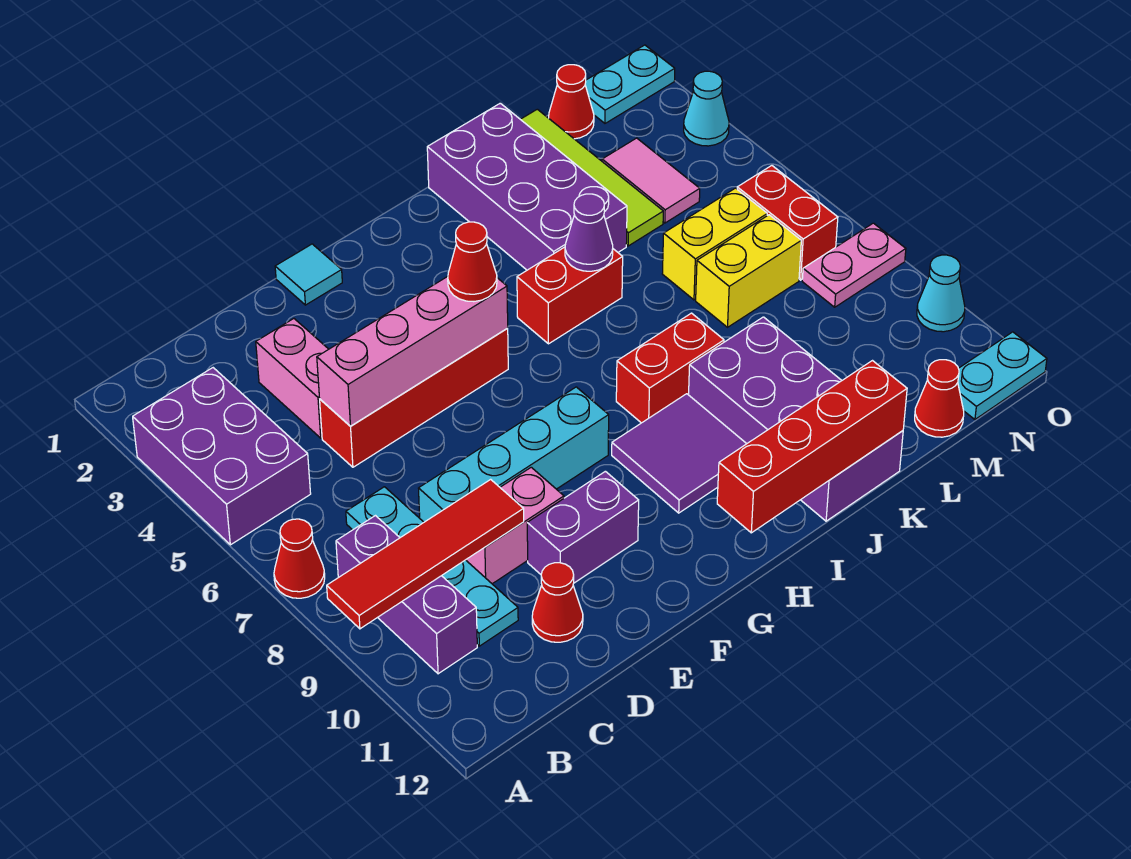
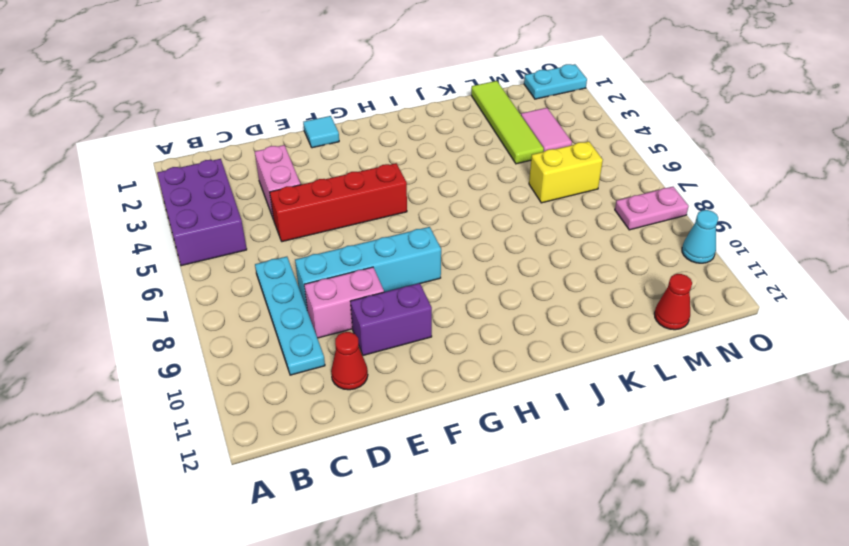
none -> red 1x1 cone [274,519,325,598]
none -> purple 1x3 brick [336,516,477,674]
none -> purple 2x2 tile [612,394,746,513]
none -> red 1x2 brick [517,247,623,344]

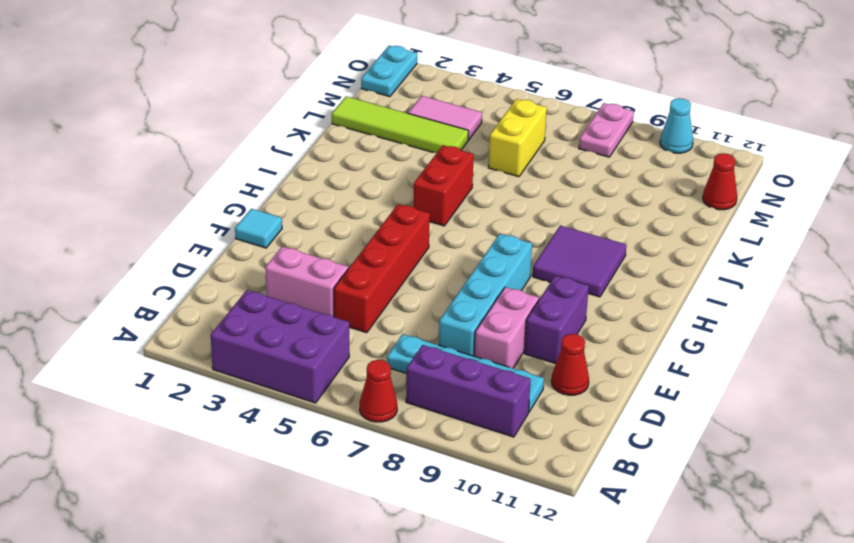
none -> red 1x2 brick [616,313,724,423]
none -> purple 2x4 brick [427,103,627,270]
none -> purple 2x4 brick [689,317,903,521]
none -> yellow 1x2 brick [696,215,801,327]

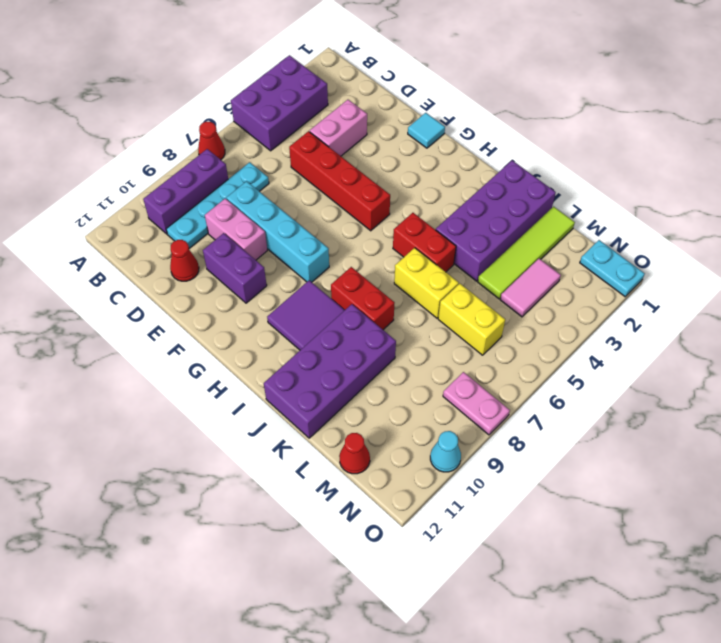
yellow 1x2 brick [394,248,459,318] -> yellow 1x2 brick moved to [696,215,801,327]
none -> red 1x1 cone [549,65,594,139]
none -> red 1x2 brick [737,166,838,280]
none -> cyan 1x2 plate [958,332,1047,419]
none -> cyan 1x1 cone [684,71,729,146]

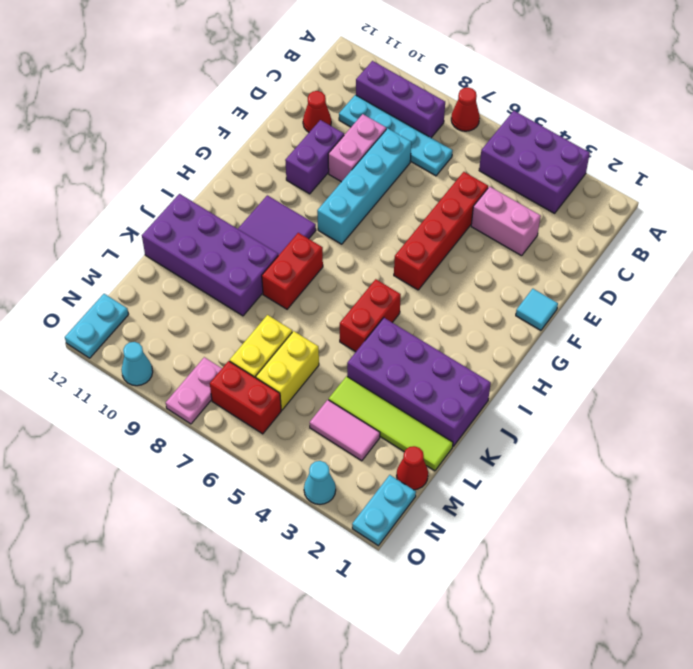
none -> red 1x1 cone [915,360,964,437]
none -> red 1x4 tile [327,479,524,629]
none -> pink 1x4 brick [317,276,508,426]
none -> red 1x4 brick [717,361,907,533]

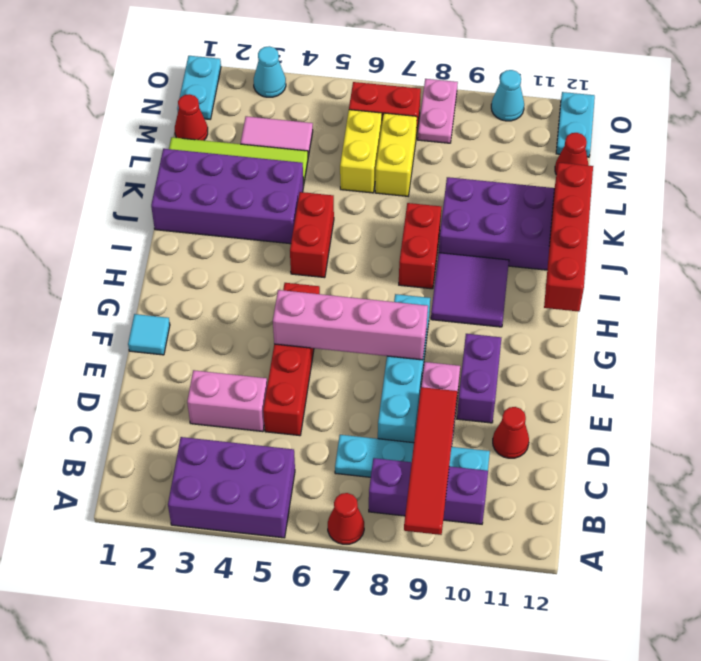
pink 1x4 brick [273,290,428,360] -> pink 1x4 brick turned to [317,276,508,426]
none -> purple 1x1 cone [565,194,613,271]
none -> red 1x1 cone [448,222,497,302]

